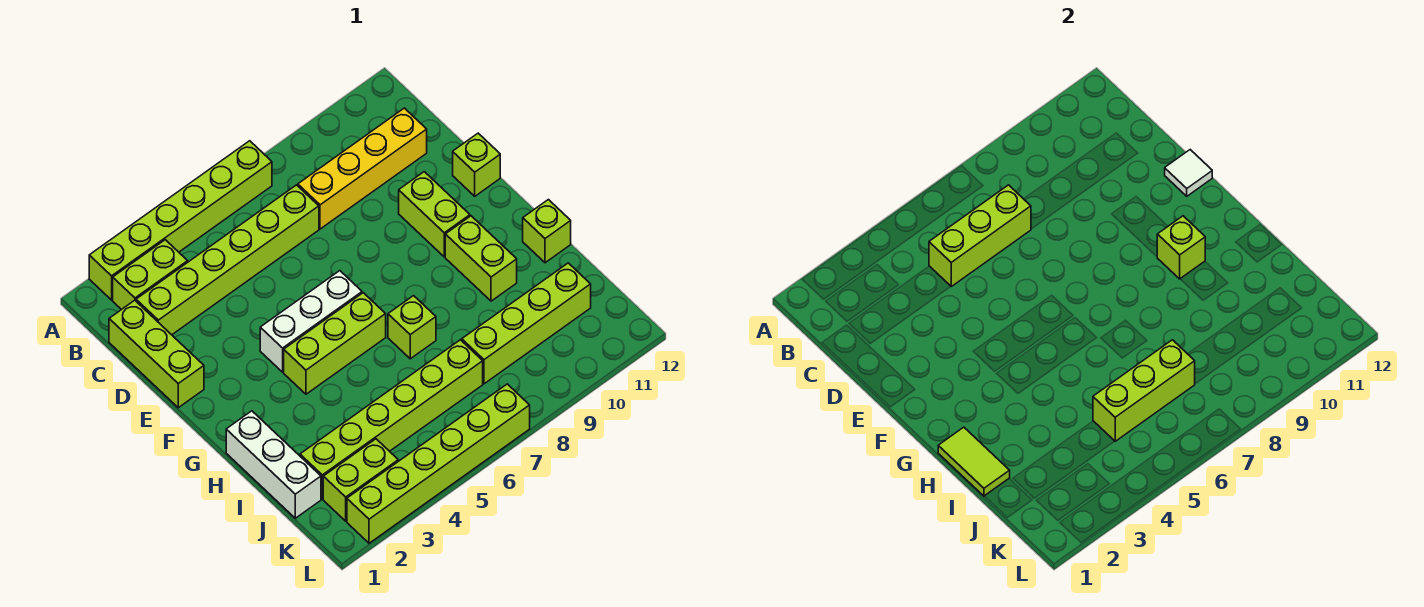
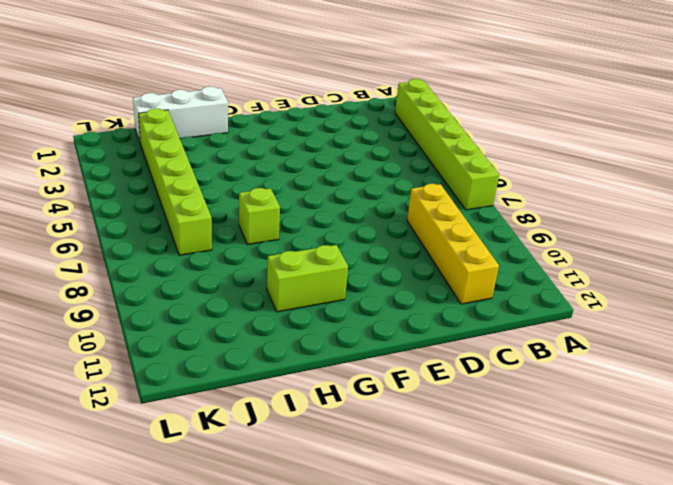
none -> lime 1x2 brick [113,240,188,310]
none -> lime 1x3 brick [109,300,204,408]
none -> lime 1x6 brick [136,185,319,335]

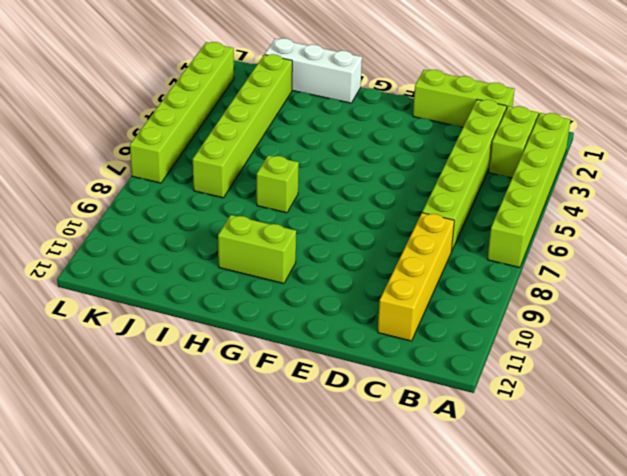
none -> lime 1x2 brick [399,172,470,257]
none -> lime 1x1 brick [453,133,500,196]
none -> white 1x3 brick [260,271,362,372]

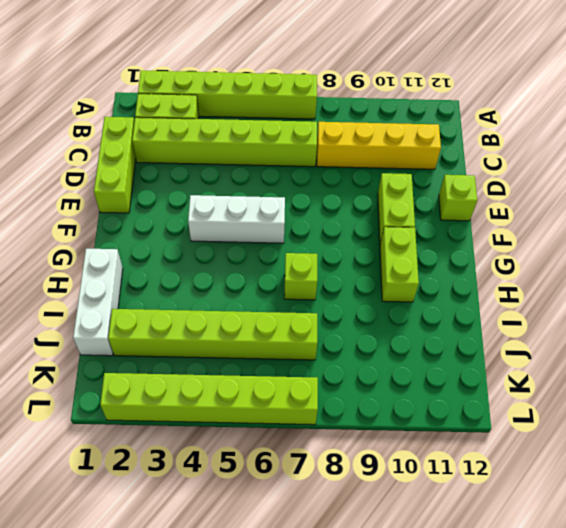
none -> lime 1x3 brick [284,293,386,394]
none -> lime 1x1 brick [523,200,571,263]
none -> lime 1x4 brick [462,263,591,384]

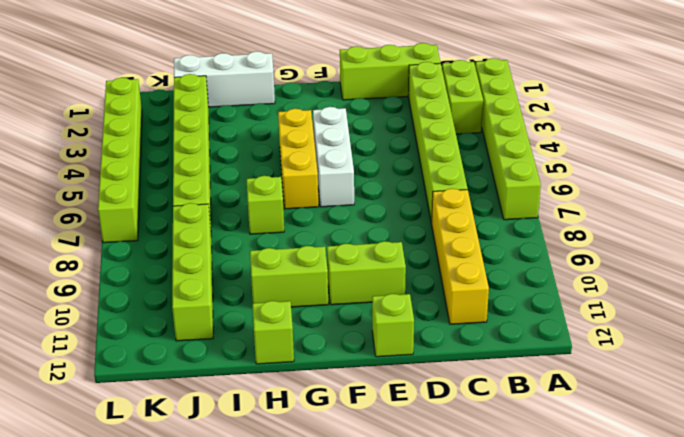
yellow 1x3 brick [278,109,319,209] -> lime 1x3 brick [284,293,386,394]
none -> lime 1x2 brick [323,439,398,521]
none -> lime 1x3 brick [929,185,1031,286]
none -> white 1x1 tile [1165,150,1212,196]

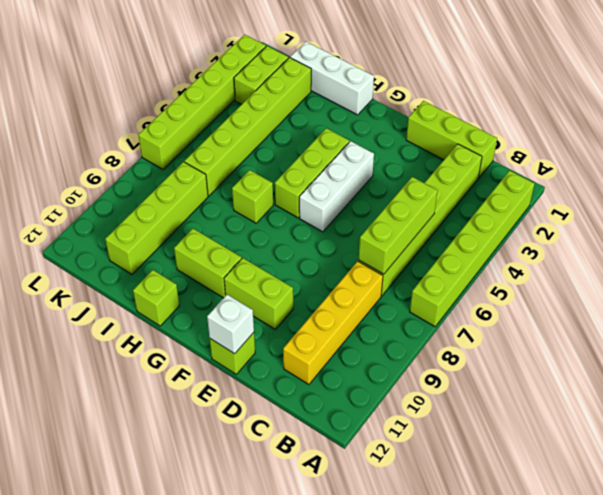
white 1x1 brick [207,295,254,354] -> white 1x1 tile [1165,150,1212,196]
none -> lime 1x2 brick [113,240,188,310]
none -> lime 1x1 brick [1157,216,1205,279]
none -> lime 1x2 tile [938,427,1010,496]

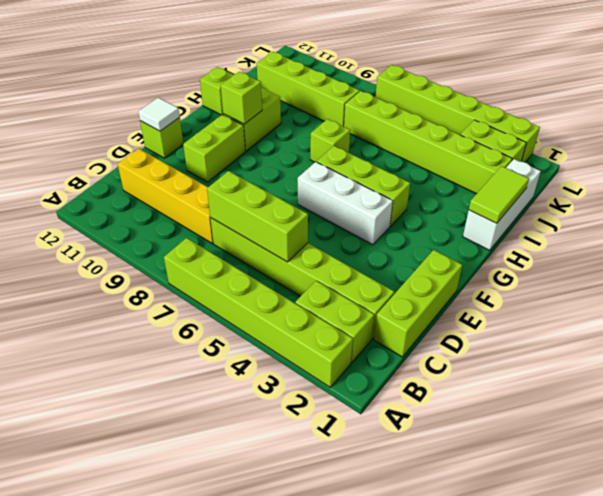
none -> lime 1x3 brick [1093,340,1195,441]

